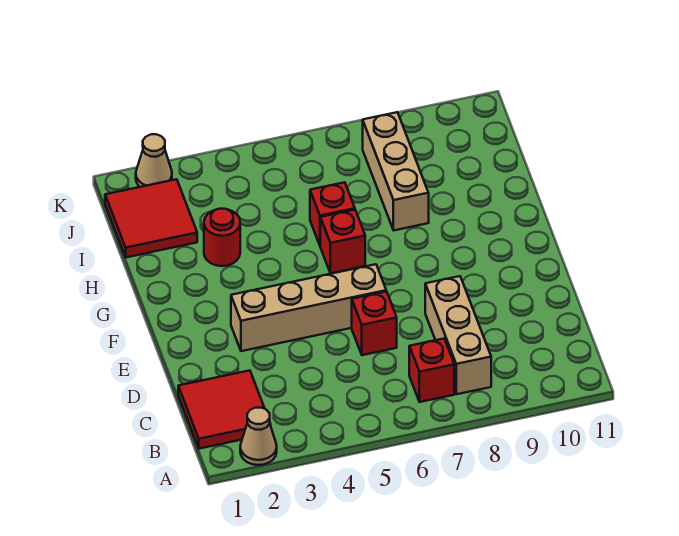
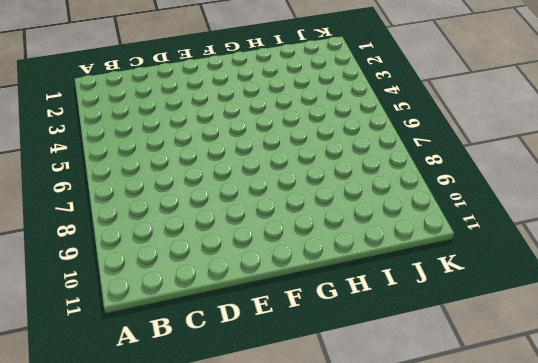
none -> tan 1x1 cone [240,408,277,465]
none -> red 2x2 tile [178,371,271,449]
none -> red 1x1 brick [409,339,454,402]

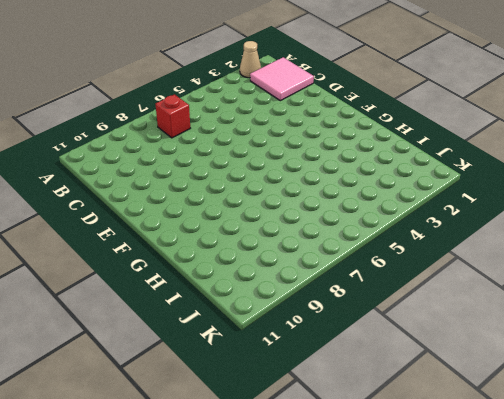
pink 2x2 tile [250,57,314,101] -> red 2x2 tile [178,371,271,449]
none -> tan 1x3 brick [425,276,491,394]
none -> red 1x1 brick [352,292,397,355]
none -> tan 1x4 brick [231,264,386,351]

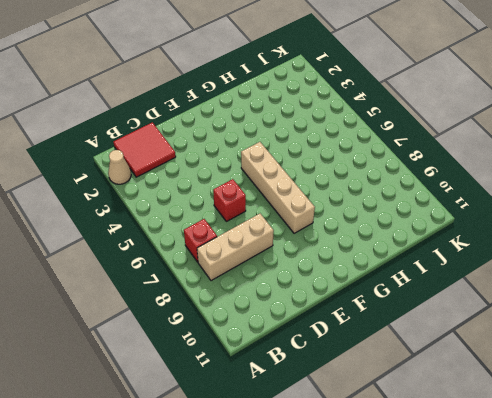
tan 1x4 brick [241,142,315,233] -> tan 1x4 brick moved to [231,264,386,351]
none -> red 1x1 brick [320,210,365,273]
none -> red 1x1 round brick [204,209,240,266]
none -> red 1x1 brick [310,182,355,245]

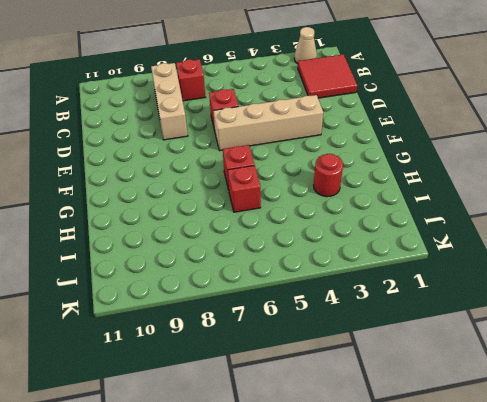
none -> tan 1x3 brick [363,112,429,230]
none -> red 2x2 tile [105,179,197,257]
none -> tan 1x1 cone [136,134,172,187]

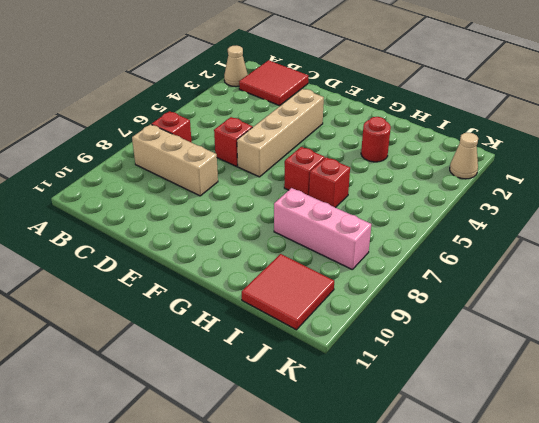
pink 1x3 brick [274,188,371,269] -> tan 1x3 brick [363,112,429,230]
red 2x2 tile [242,254,334,330] -> red 2x2 tile moved to [105,179,197,257]

